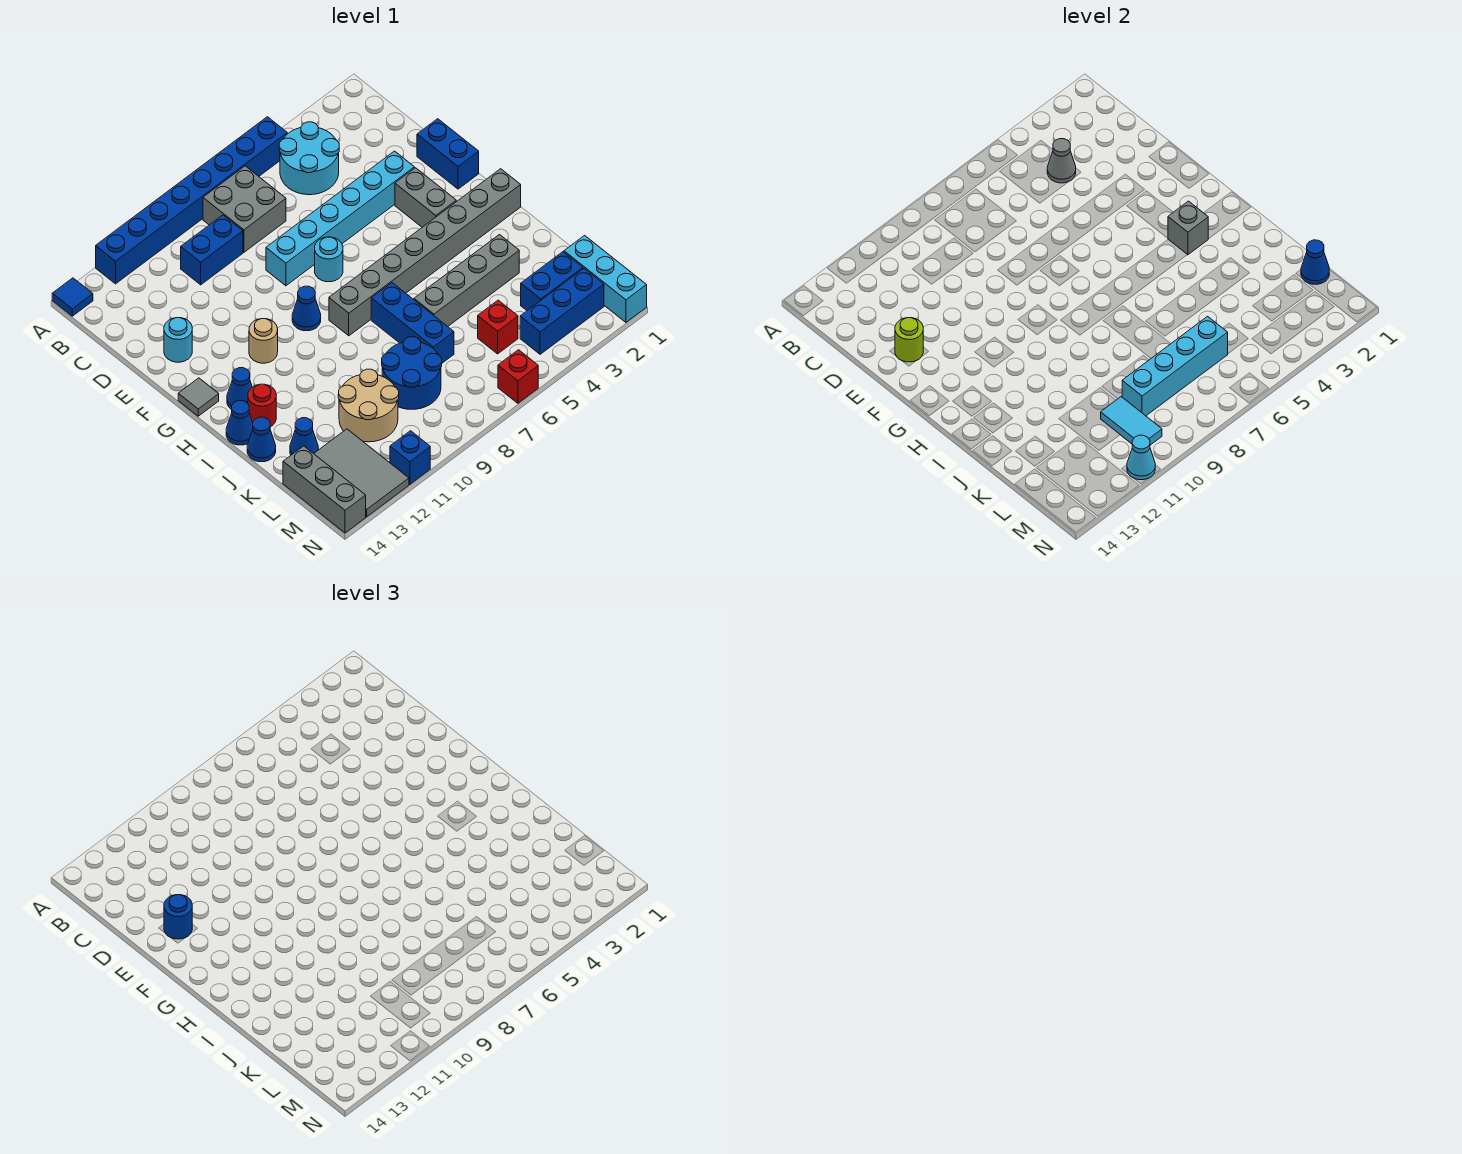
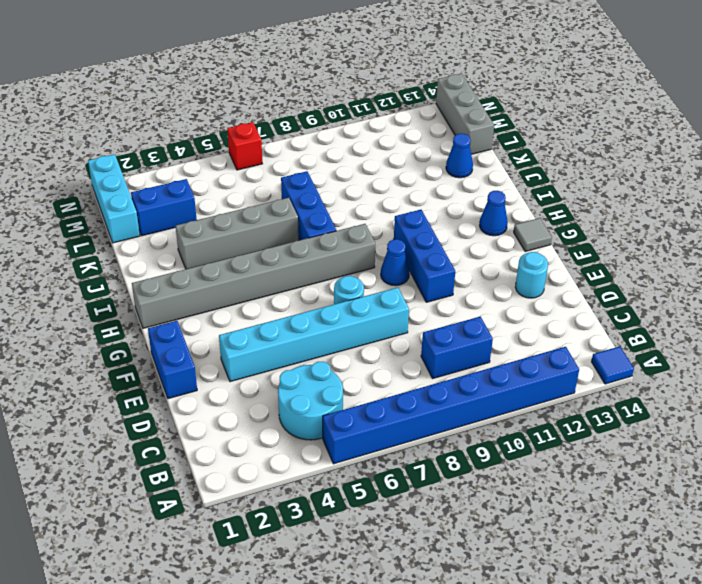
blue 1x3 brick [394,210,455,302] -> blue 1x3 brick turned to [520,269,604,354]
none -> grey 2x2 brick [203,166,286,252]
none -> grey 1x2 brick [395,168,456,227]
none -> tan 1x1 round brick [249,319,278,363]
none -> red 1x1 round brick [248,384,276,427]

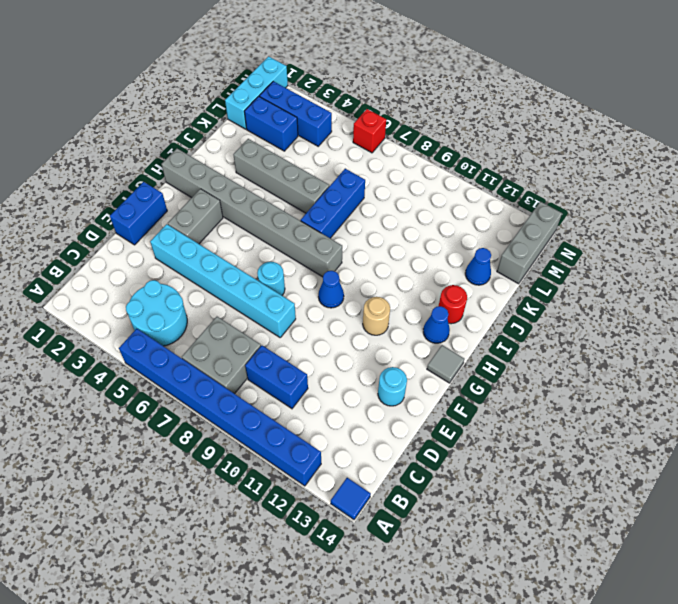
none -> blue 1x1 cone [226,401,253,445]
none -> blue 1x1 cone [247,417,276,462]
none -> blue 2x2 round brick [382,337,442,409]
none -> tan 2x2 round brick [338,369,399,442]

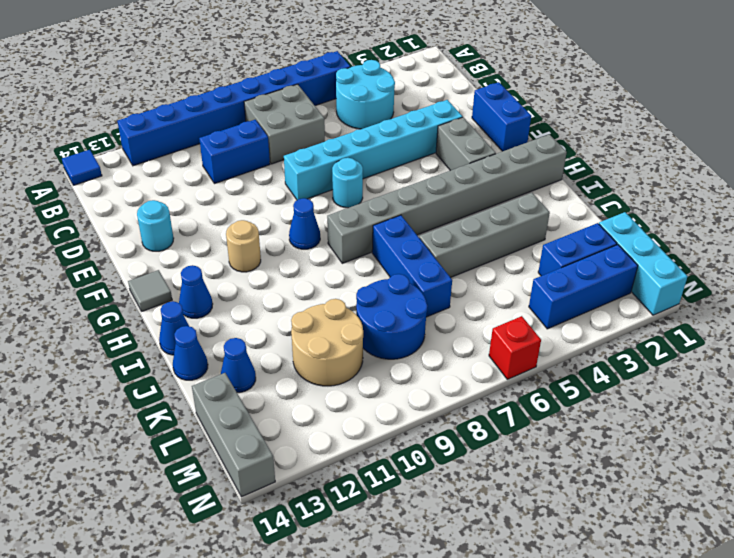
none -> red 1x1 round brick [248,384,276,427]
none -> red 1x1 brick [478,300,518,354]
none -> grey 2x3 tile [314,429,409,517]
none -> blue 1x1 brick [390,431,430,484]

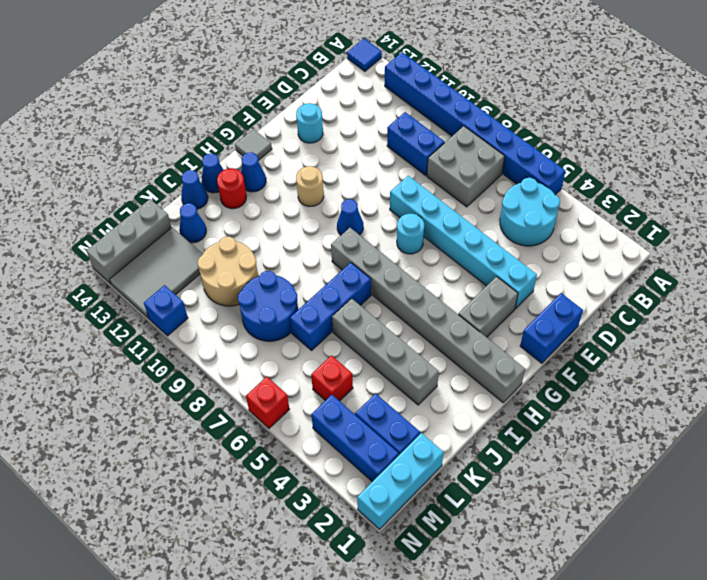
none -> grey 1x1 cone [1047,139,1076,183]
none -> lime 1x1 round brick [895,318,923,362]
none -> grey 1x1 brick [1168,201,1208,255]
none -> blue 1x1 cone [1301,240,1329,284]

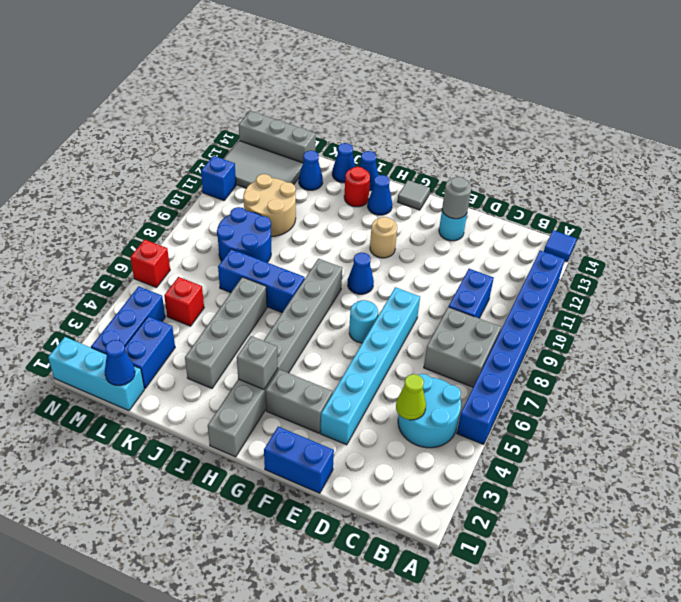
lime 1x1 cone [396,374,426,420] -> grey 1x1 cone [1047,139,1076,183]
grey 1x1 round brick [442,177,471,219] -> lime 1x1 round brick [895,318,923,362]
none -> cyan 1x4 brick [1122,316,1228,416]
none -> cyan 1x2 tile [1101,397,1162,445]
none -> cyan 1x1 cone [1127,435,1155,480]
none -> blue 1x1 round brick [164,895,192,939]

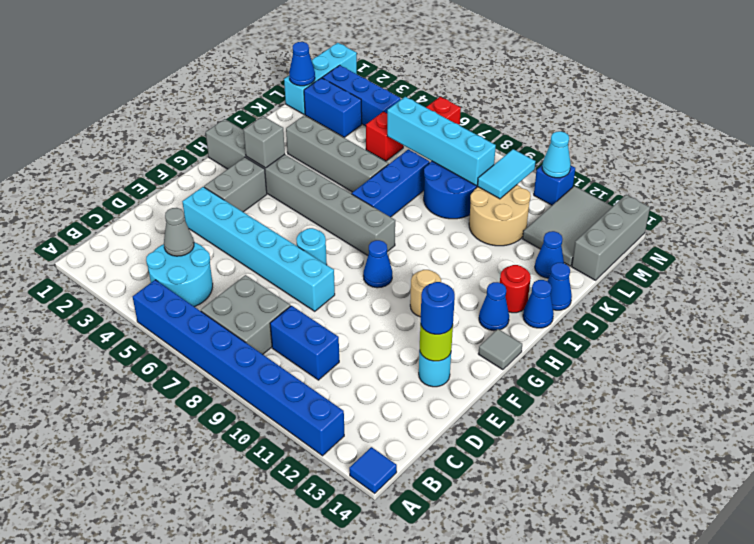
none -> blue 1x2 brick [417,119,479,189]

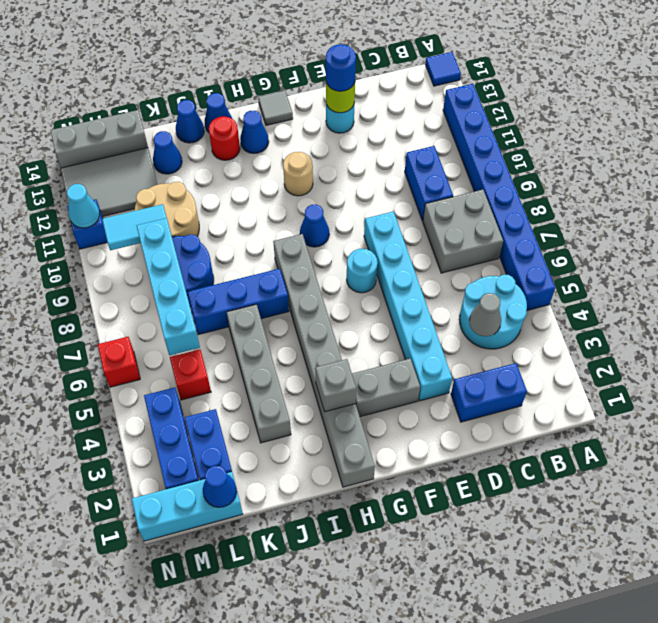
blue 1x2 brick [451,363,527,422] -> blue 1x2 brick moved to [417,119,479,189]

